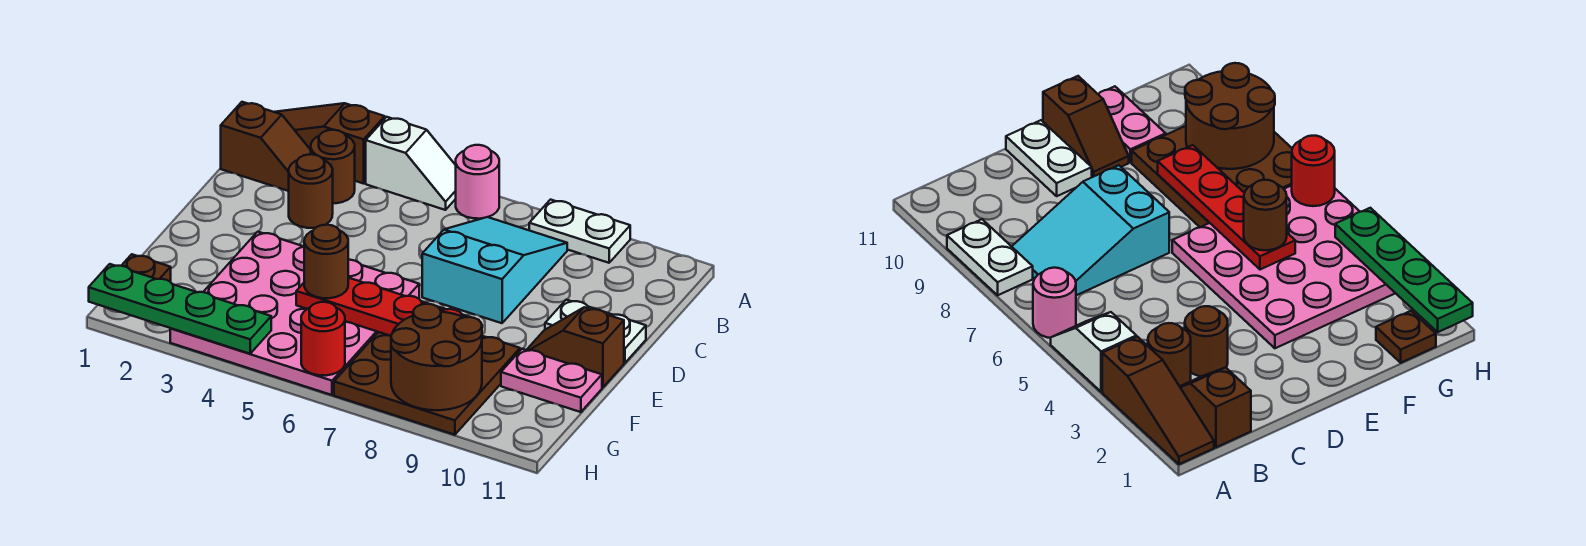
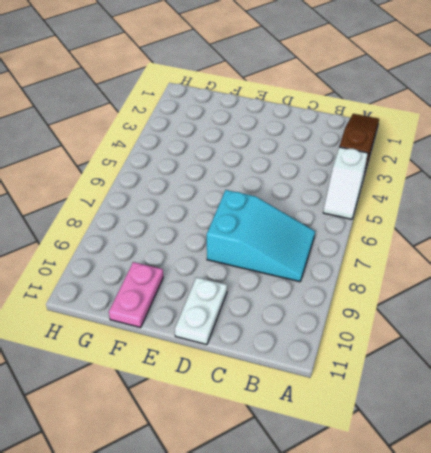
none -> pink 1x1 round brick [456,145,499,219]
none -> white 1x2 plate [529,200,630,263]
none -> brown 1x2 slope [221,102,311,191]

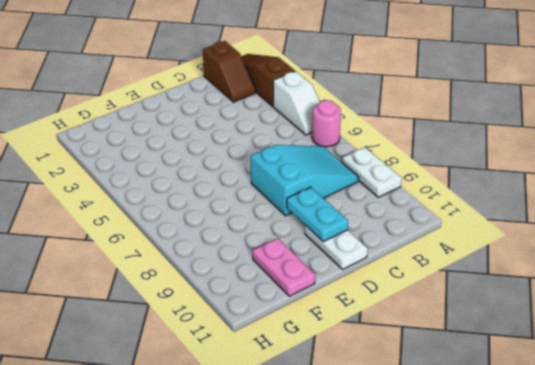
cyan 1x2 plate [287,187,348,242] -> none
none -> brown 1x1 round brick [311,130,355,203]
none -> brown 1x1 round brick [289,154,333,228]
none -> pink 4x4 plate [170,232,419,395]

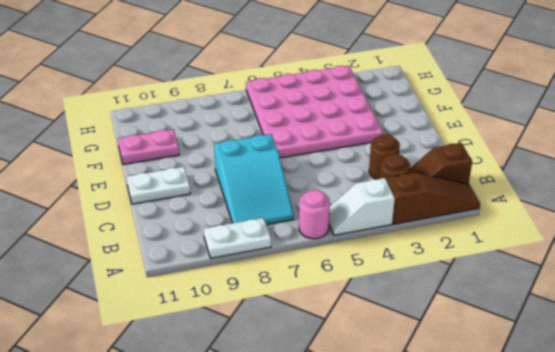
none -> brown 1x2 slope [527,307,624,388]
none -> brown 3x3 plate [334,332,520,435]
none -> brown 1x1 plate [121,254,171,281]

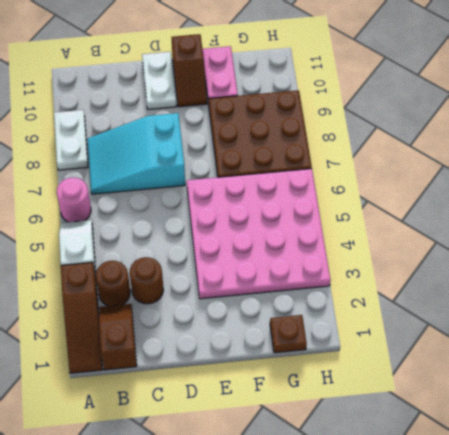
none -> red 1x4 plate [296,278,469,336]
none -> brown 2x2 round brick [391,304,482,410]
none -> green 1x4 plate [89,264,271,354]

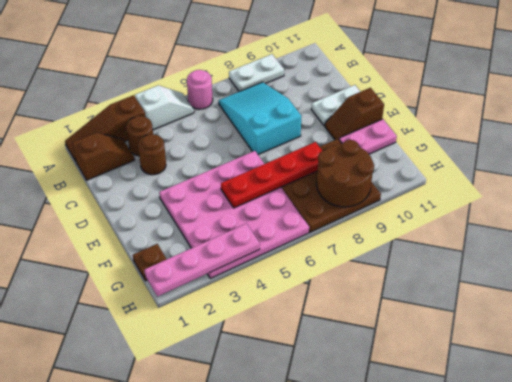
pink 1x4 plate [144,224,260,296] -> green 1x4 plate [89,264,271,354]
none -> red 1x1 round brick [301,302,345,376]
none -> brown 1x1 round brick [304,225,348,298]

